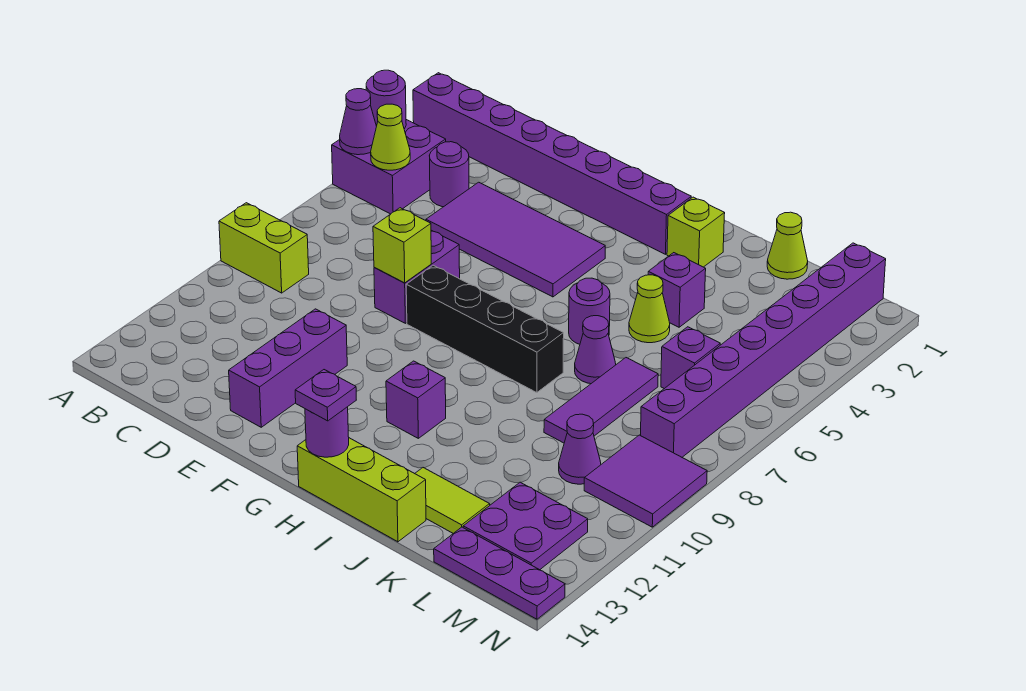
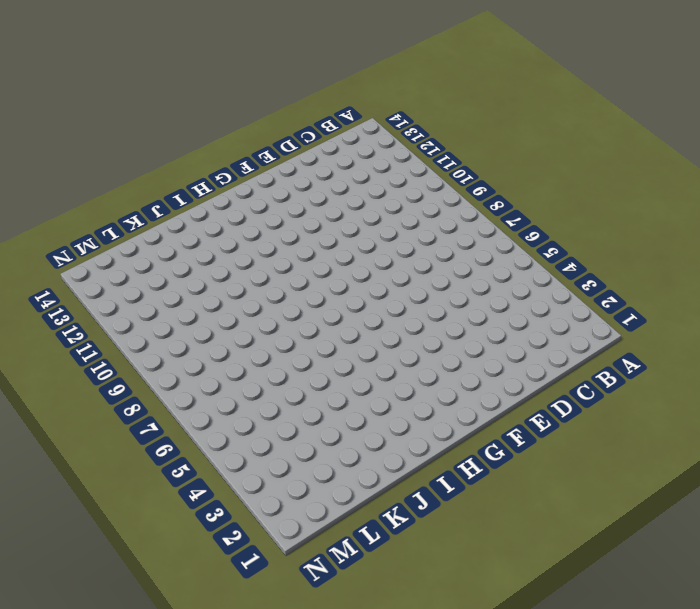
none -> purple 1x8 brick [413,73,691,254]
none -> purple 2x2 brick [332,120,446,214]
none -> lime 1x2 brick [219,203,309,293]
none -> purple 1x1 round brick [430,142,469,207]

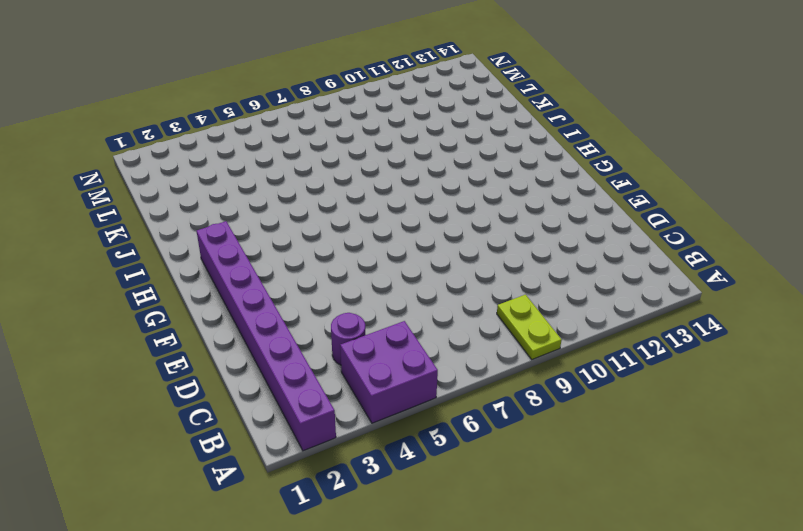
lime 1x2 plate [497,295,562,359] -> lime 1x2 brick [219,203,309,293]
none -> purple 2x4 tile [426,182,605,297]
none -> purple 1x2 brick [374,230,460,323]
none -> purple 1x3 brick [229,309,347,427]
none -> black 1x4 brick [406,265,564,393]

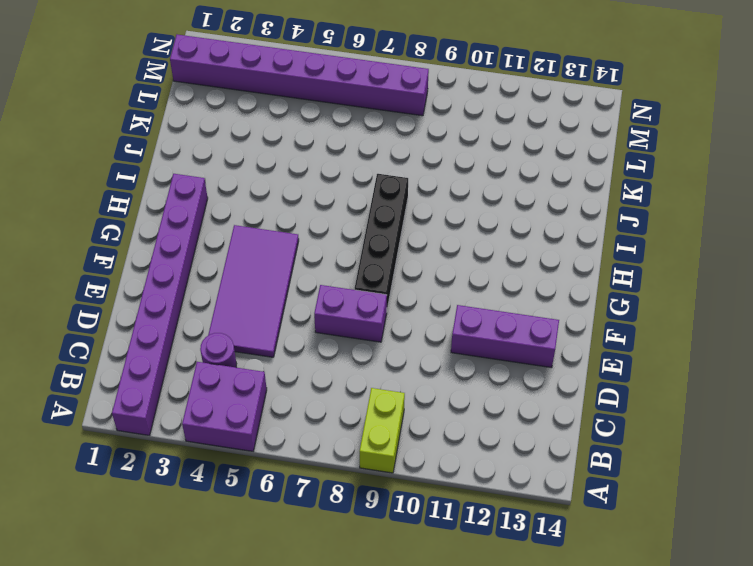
none -> purple 1x1 brick [386,361,446,438]
none -> lime 1x3 brick [297,438,426,542]
none -> lime 1x1 brick [667,197,725,267]
none -> purple 1x1 round brick [569,278,610,344]

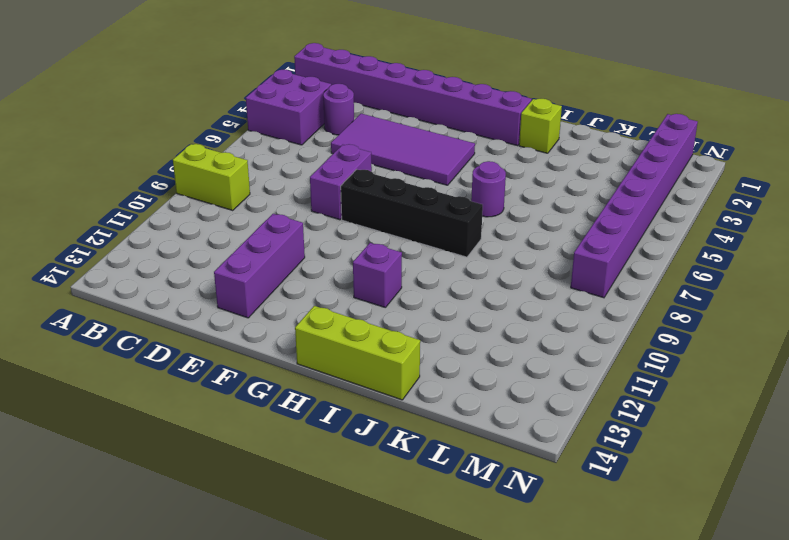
none -> purple 1x1 brick [648,253,706,327]
none -> lime 1x1 cone [629,275,670,343]
none -> purple 1x1 cone [575,316,616,384]
none -> lime 1x2 tile [415,468,490,533]

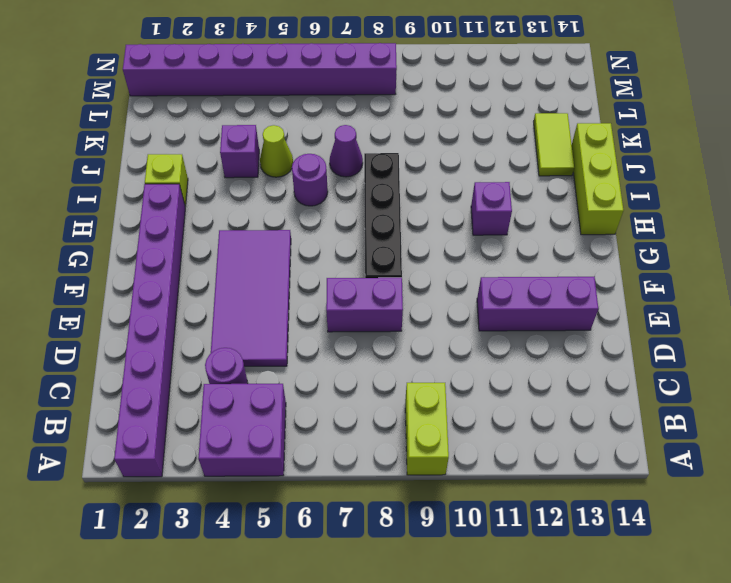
none -> lime 1x1 cone [767,212,808,279]
none -> purple 1x3 tile [544,358,658,443]
none -> purple 1x1 brick [661,327,720,389]
none -> purple 1x1 cone [559,414,601,484]

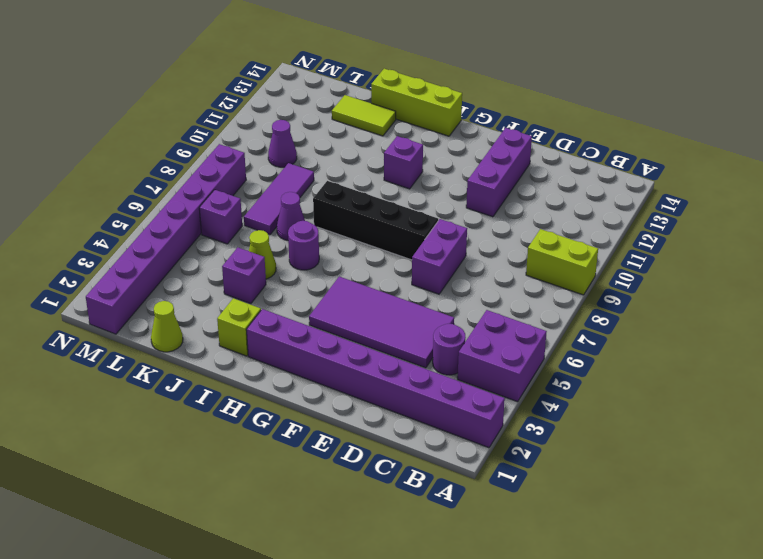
none -> purple 2x2 plate [463,482,588,570]
none -> purple 1x3 plate [434,527,565,619]
none -> purple 2x2 tile [584,435,707,527]
none -> purple 1x1 round brick [366,70,406,129]

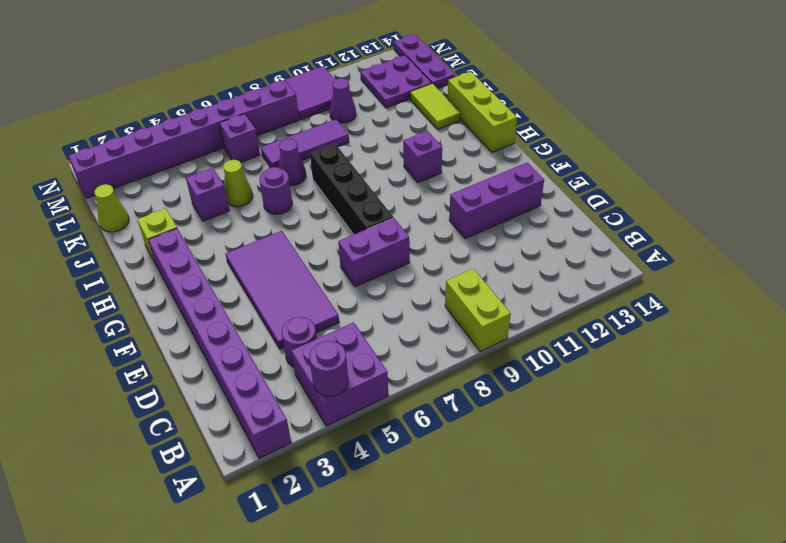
none -> purple 1x1 cone [340,89,377,155]
none -> lime 1x1 cone [371,104,410,170]
none -> lime 1x1 brick [373,208,431,283]
none -> purple 1x1 round brick [305,407,349,457]

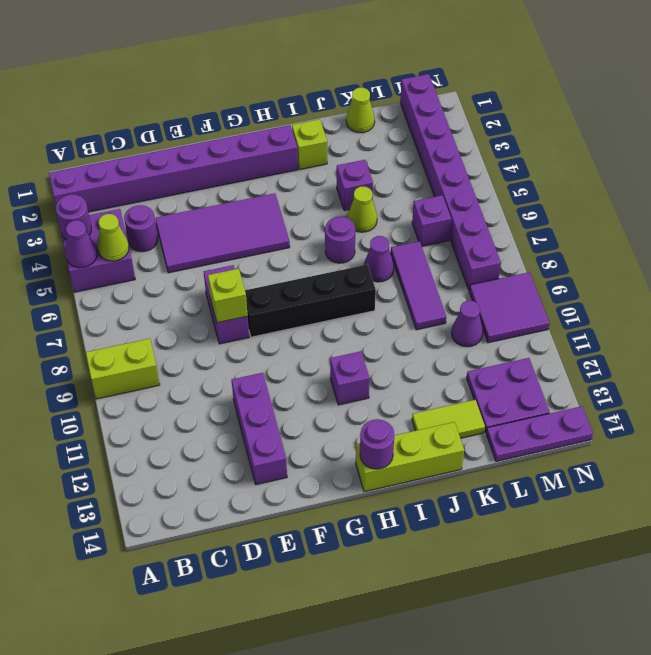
none -> purple 1x1 plate [295,370,356,421]

